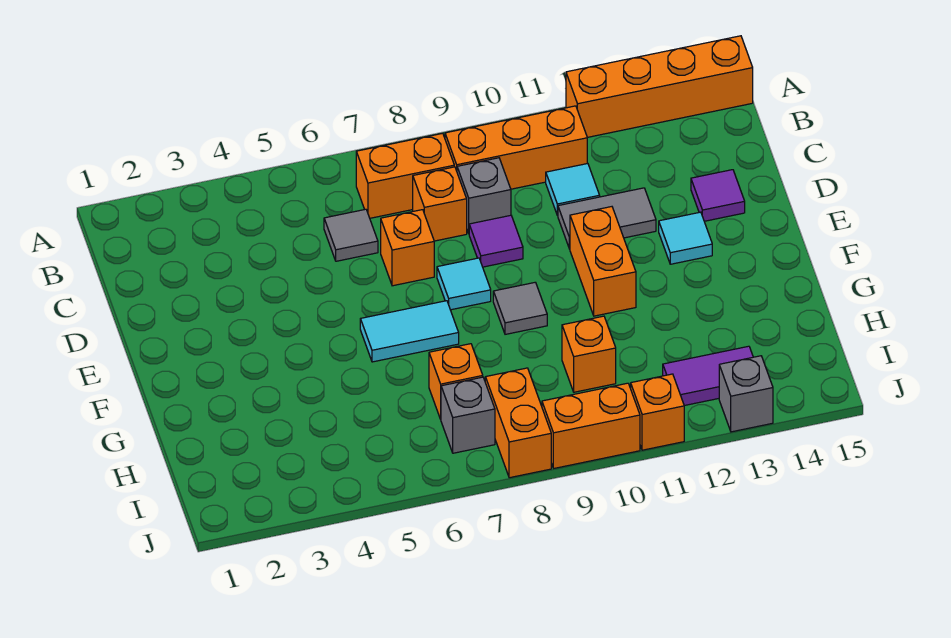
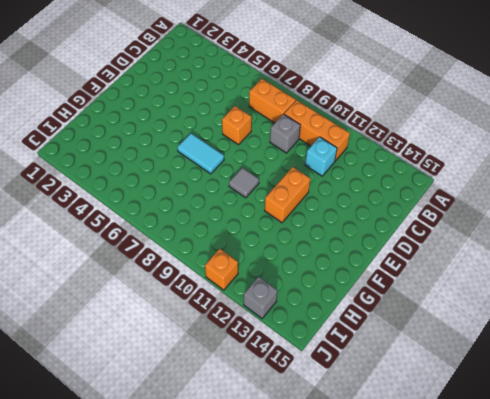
cyan 1x1 brick [305,137,337,176] -> cyan 1x1 tile [546,163,600,216]
none -> orange 1x4 brick [566,36,753,137]
none -> grey 1x1 tile [324,209,378,261]
none -> orange 1x1 brick [413,167,467,241]

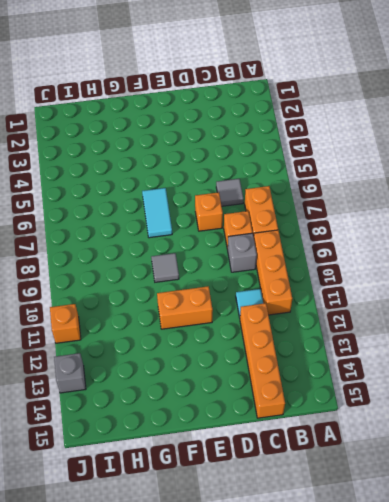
orange 1x4 brick [240,303,285,418] -> orange 1x4 brick moved to [566,36,753,137]
none -> purple 1x1 tile [469,215,523,267]
none -> grey 1x2 tile [558,188,656,249]
none -> purple 1x1 tile [691,170,745,221]

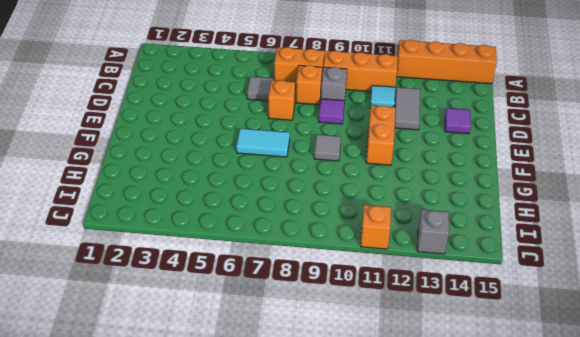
grey 1x2 tile [395,87,420,130] -> grey 1x2 tile turned to [558,188,656,249]
none -> cyan 1x1 tile [437,258,491,310]
none -> cyan 1x1 tile [659,212,712,264]
none -> orange 1x1 brick [429,344,483,419]

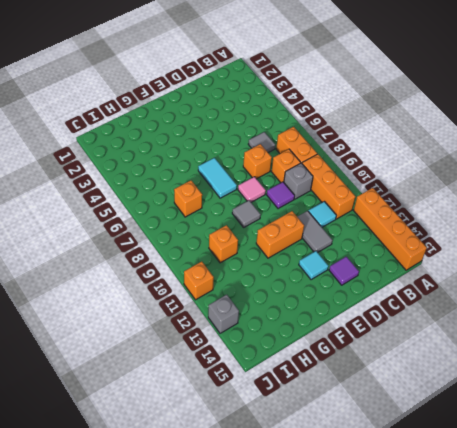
pink 1x1 tile [238,177,266,202] -> cyan 1x1 tile [437,258,491,310]
none -> grey 1x1 brick [441,377,495,453]
none -> orange 1x2 brick [485,368,551,478]
none -> purple 1x2 tile [663,346,753,406]

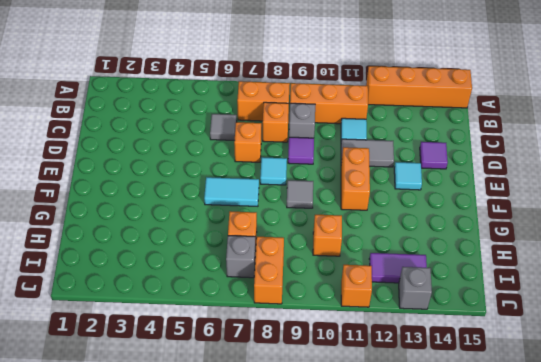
none -> orange 1x2 brick [542,383,640,468]

